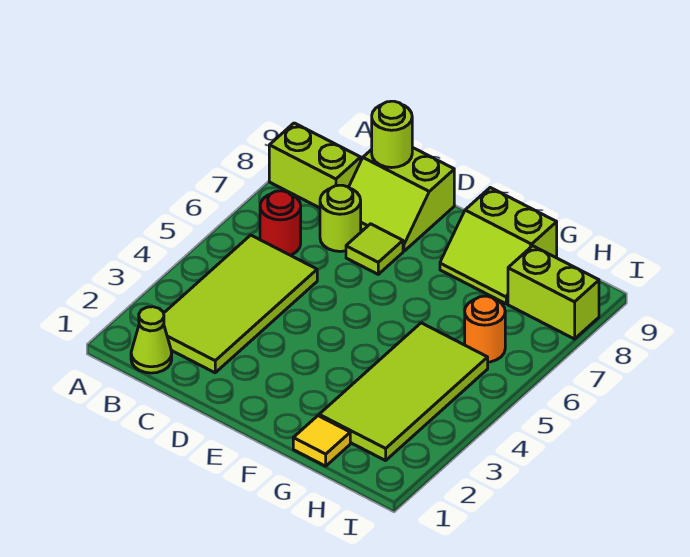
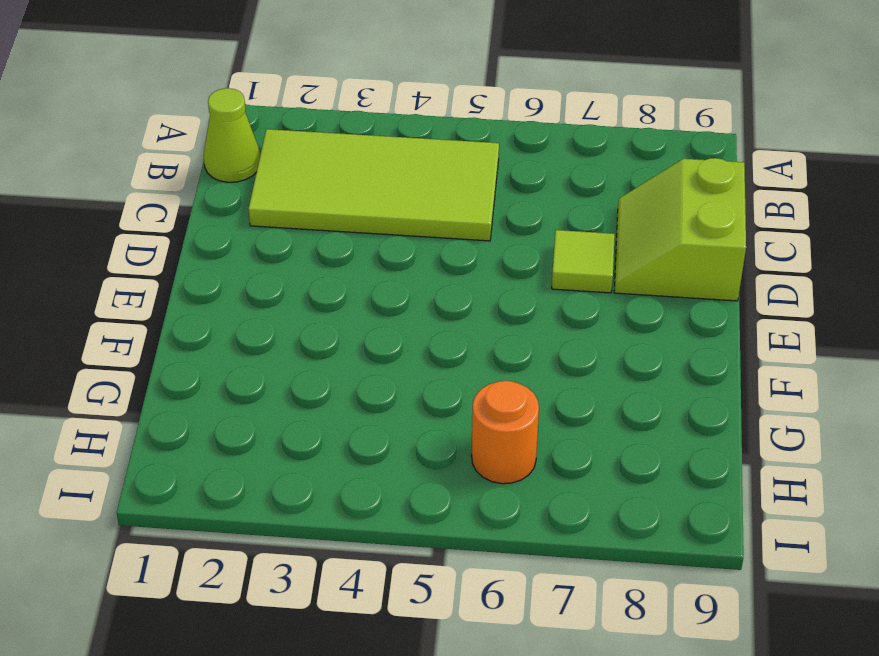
none -> lime 1x2 brick [269,123,361,208]
none -> red 1x1 round brick [260,191,301,255]
none -> lime 1x1 round brick [320,185,361,251]

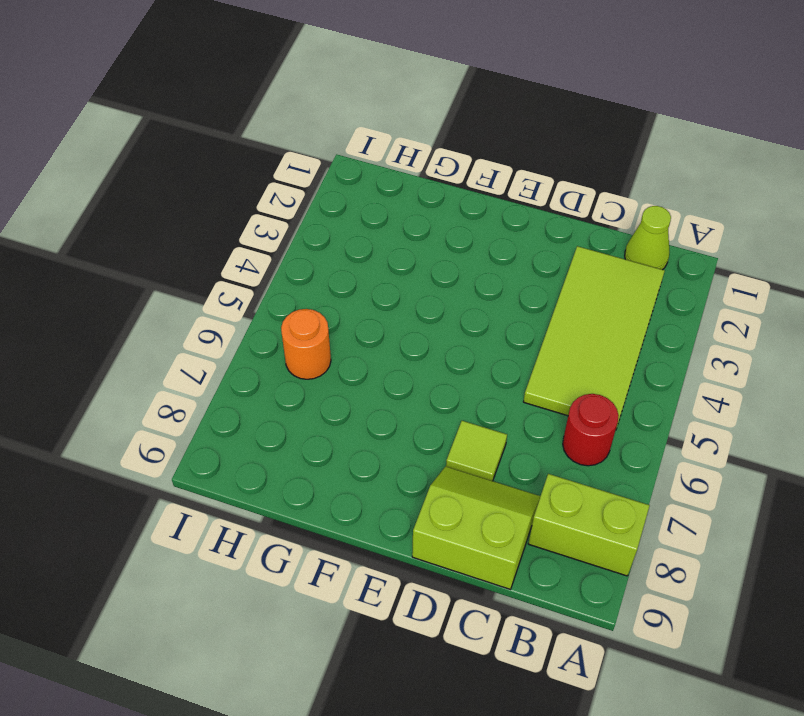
none -> lime 1x1 round brick [320,185,361,251]
none -> lime 2x2 slope [440,188,557,304]
none -> yellow 1x1 tile [293,416,350,466]

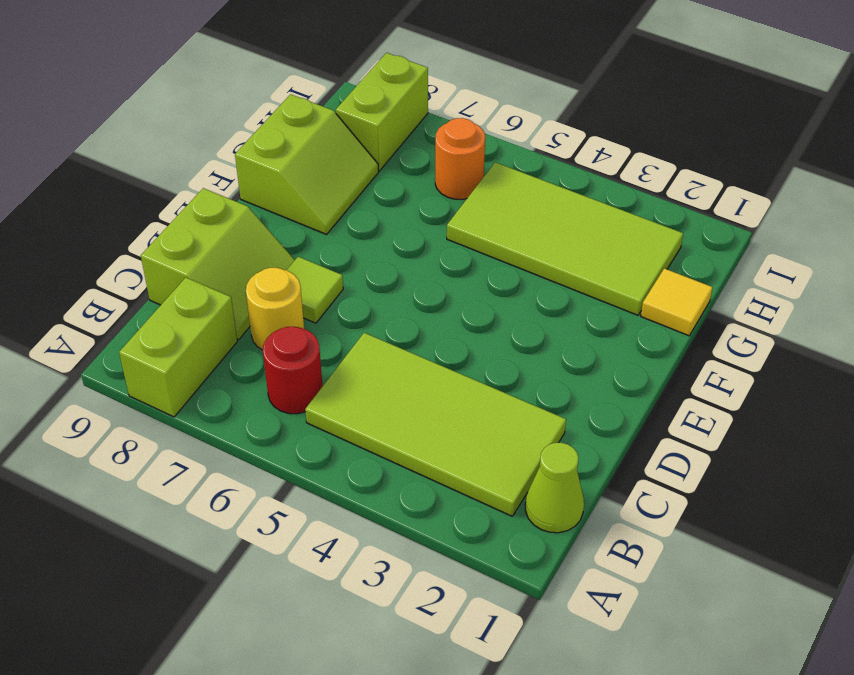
yellow 1x1 round brick [246,268,304,350] -> lime 1x1 round brick [320,185,361,251]
none -> lime 1x1 round brick [372,101,412,168]

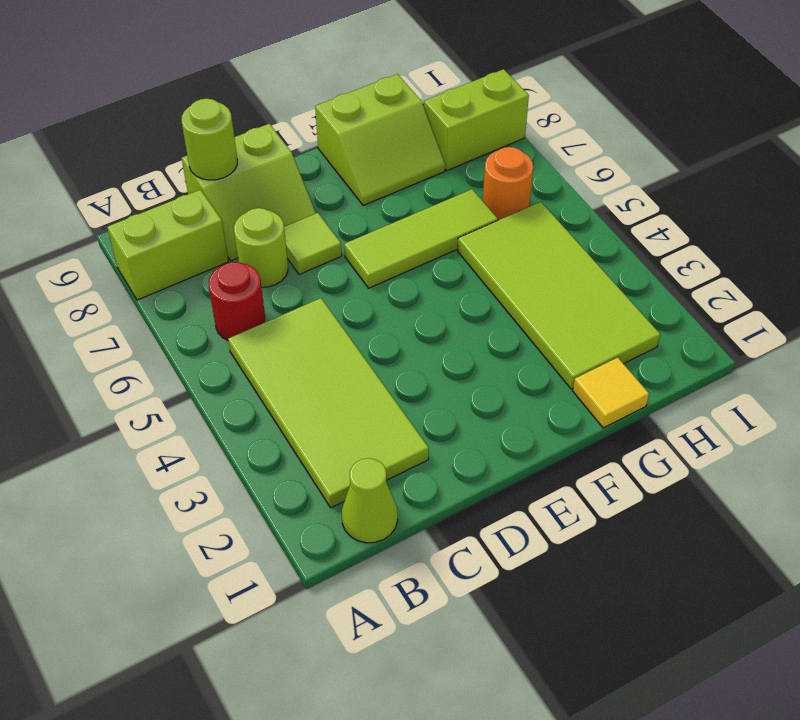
lime 1x3 tile [344,189,498,288] -> none

